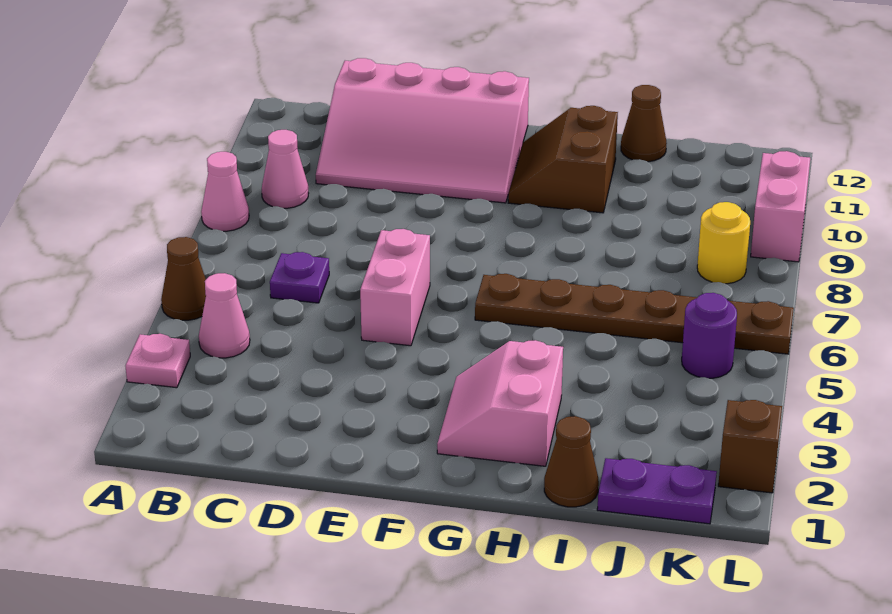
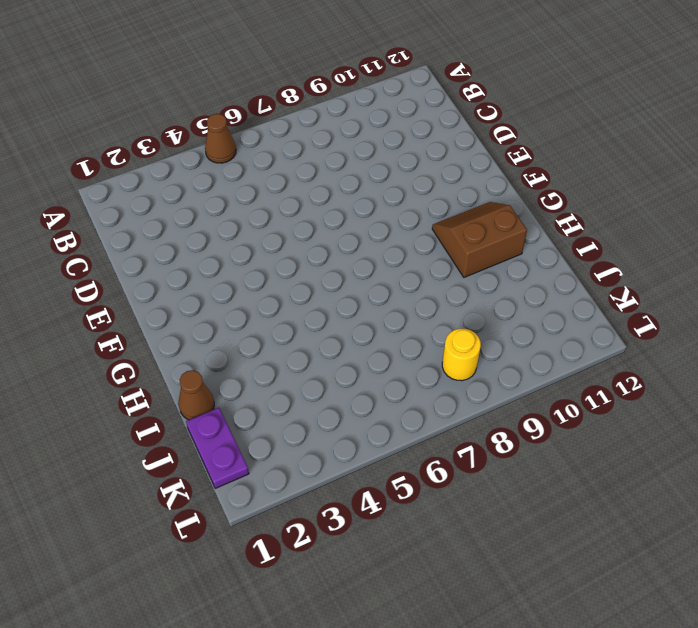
none -> pink 1x1 plate [125,334,190,388]
none -> pink 1x1 cone [201,152,249,231]
none -> pink 1x1 cone [199,273,250,358]

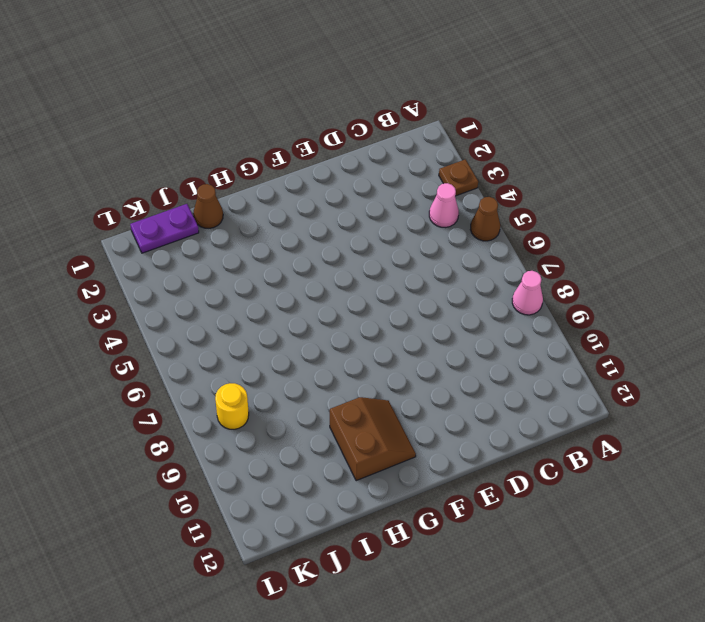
brown 1x1 plate [439,159,478,196] -> pink 1x1 plate [125,334,190,388]
none -> pink 1x1 cone [262,130,309,208]
none -> purple 1x1 plate [270,252,329,303]
none -> pink 3x4 slope [316,58,529,203]

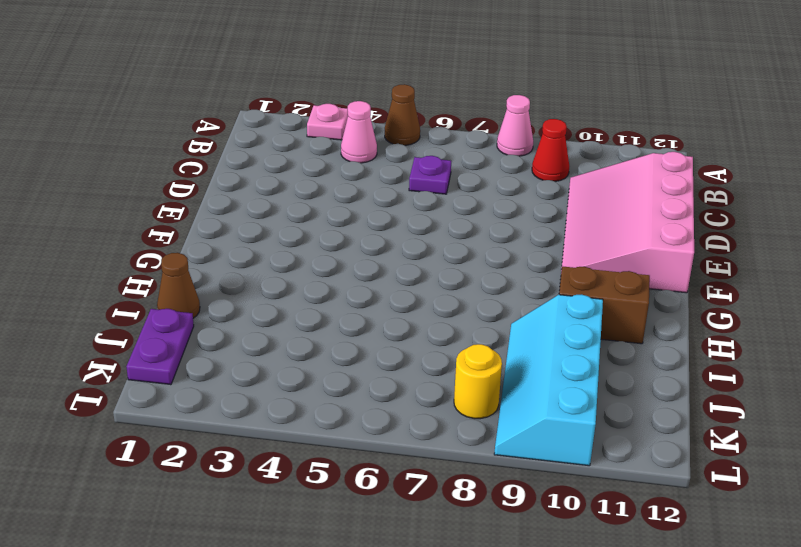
red 1x1 cone [532,119,569,182] -> pink 1x1 cone [262,130,309,208]
cyan 2x4 slope [494,294,603,466] -> pink 1x2 brick [751,151,810,262]
none -> pink 1x2 brick [360,229,430,346]
none -> pink 2x2 slope [437,340,563,466]
none -> brown 1x6 plate [475,274,794,354]

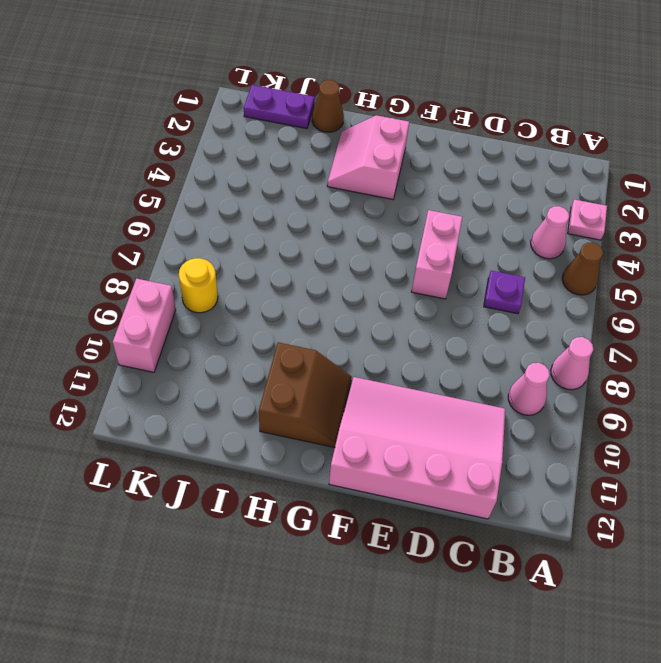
pink 2x2 slope [327,115,409,199] -> pink 2x2 slope turned to [437,340,563,466]
none -> brown 1x6 plate [475,274,794,354]
none -> brown 1x1 cone [621,85,667,162]
none -> purple 1x1 round brick [682,293,737,378]

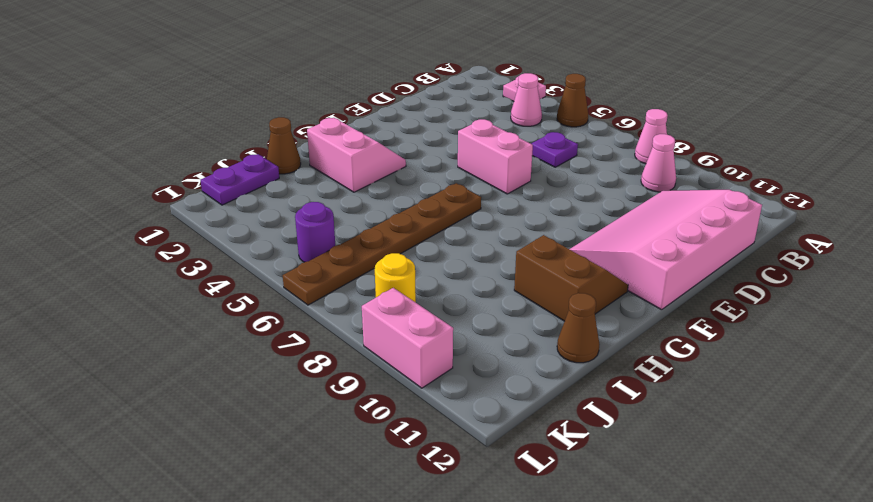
none -> brown 1x1 brick [718,400,782,493]

